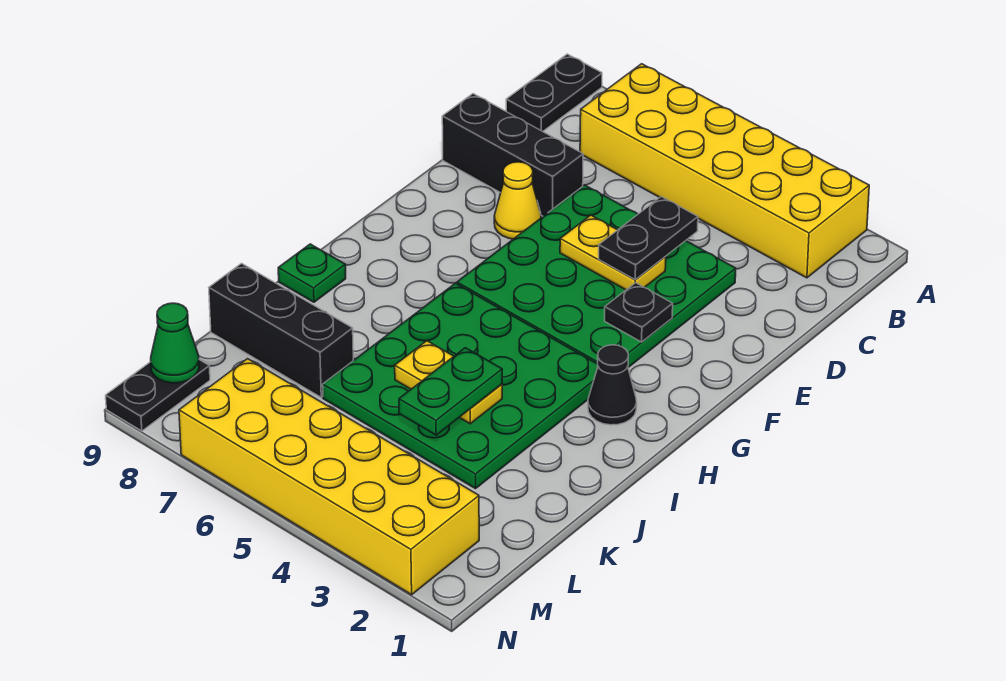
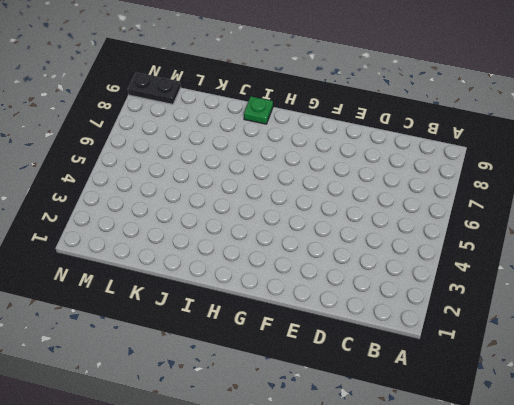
none -> yellow 2x6 brick [580,64,869,278]
none -> black 1x2 plate [506,54,602,132]
none -> green 4x4 plate [457,185,736,367]

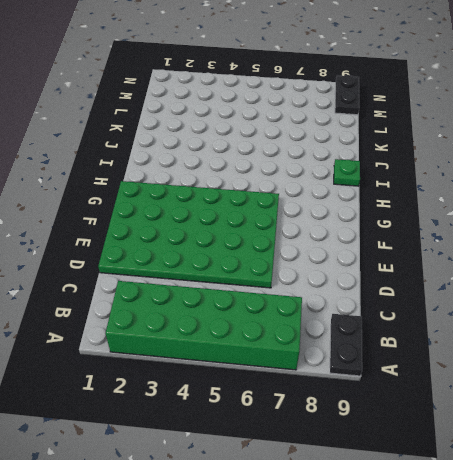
green 2x6 brick [106,281,302,370] -> yellow 2x6 brick [580,64,869,278]
green 4x6 plate [98,181,279,288] -> green 4x4 plate [457,185,736,367]
none -> black 1x3 brick [442,94,583,216]
none -> yellow 1x1 cone [494,162,541,239]
none -> black 1x1 cone [588,345,637,425]

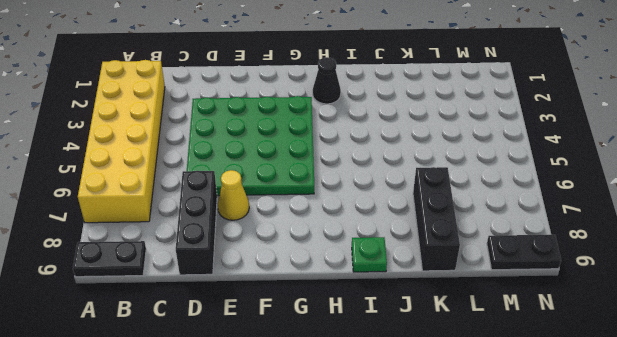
none -> green 4x4 plate [323,283,598,489]
none -> yellow 2x6 brick [179,359,479,595]
none -> yellow 1x2 plate [560,215,666,290]

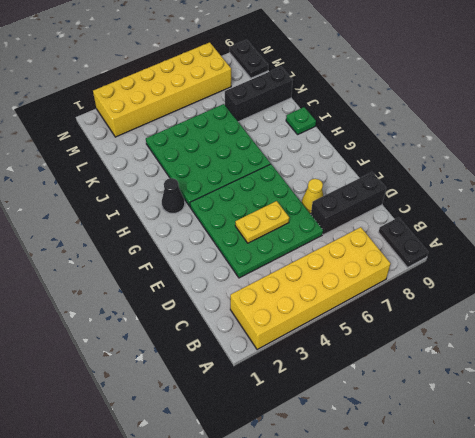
none -> black 1x1 plate [605,283,673,342]
none -> yellow 1x2 plate [395,341,502,424]
none -> green 1x1 cone [151,303,199,383]

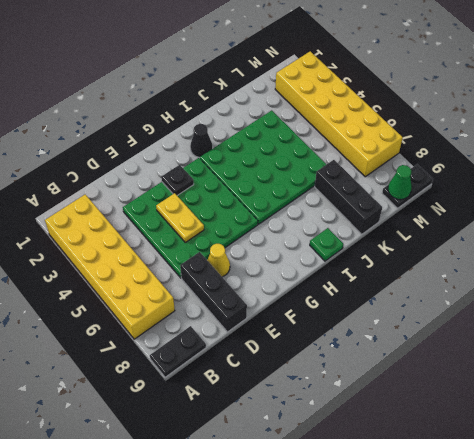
none -> yellow 1x2 plate [395,341,502,424]
none -> black 1x2 plate [599,197,698,279]
none -> green 1x2 plate [399,348,502,435]

